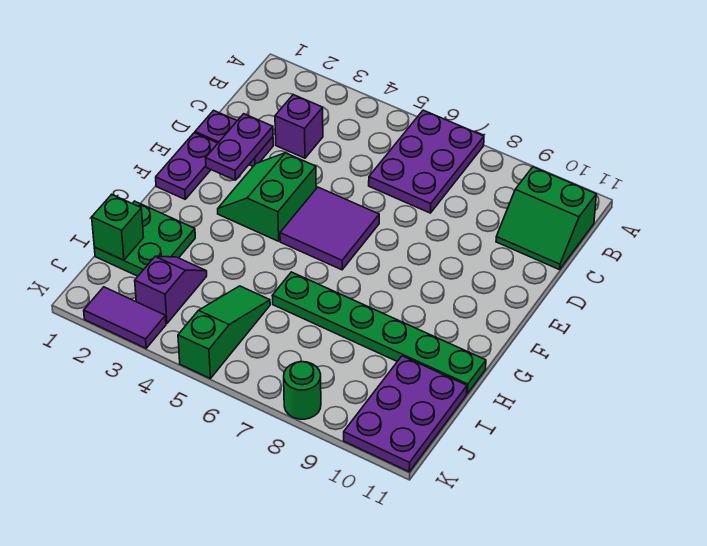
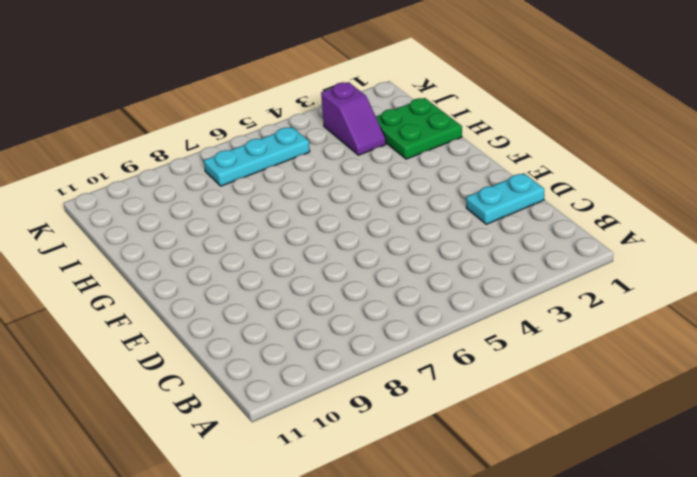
cyan 1x2 plate [466,173,544,224] -> purple 1x2 plate [195,110,273,166]
cyan 1x3 plate [204,127,310,186] -> green 1x3 slope [178,286,270,378]
none -> purple 2x3 plate [369,110,484,213]
none -> green 2x2 slope [496,167,596,270]
none -> purple 1x1 brick [275,95,323,158]

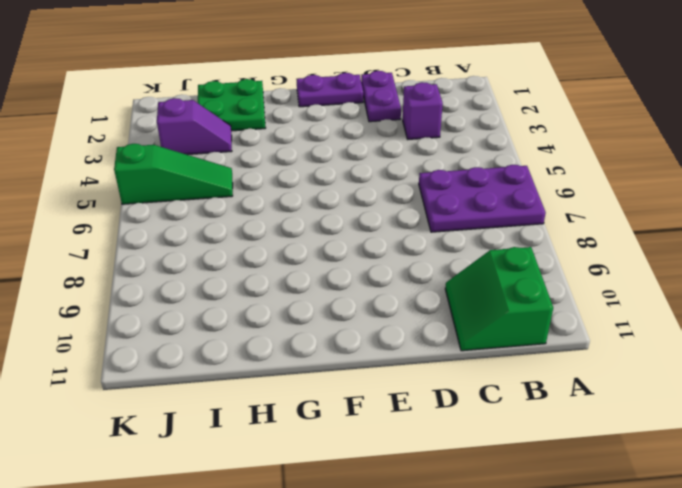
none -> green 2x2 slope [218,153,316,241]
none -> purple 2x2 tile [280,187,379,270]
none -> green 1x6 plate [272,272,486,394]

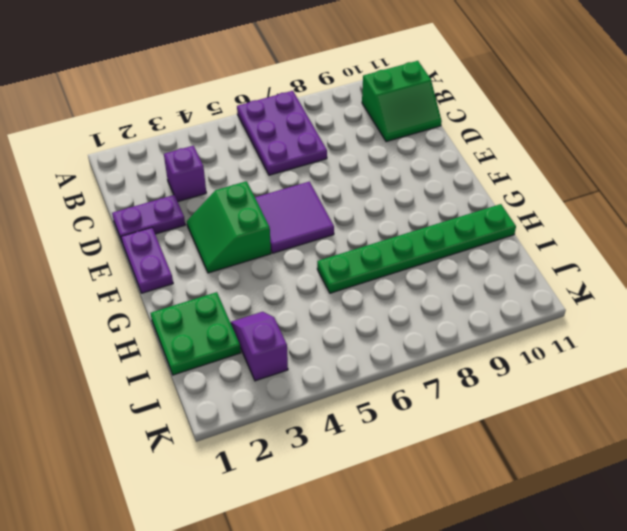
none -> green 1x3 slope [178,286,270,378]
none -> purple 2x3 plate [344,356,467,472]
none -> purple 1x2 tile [84,287,166,348]

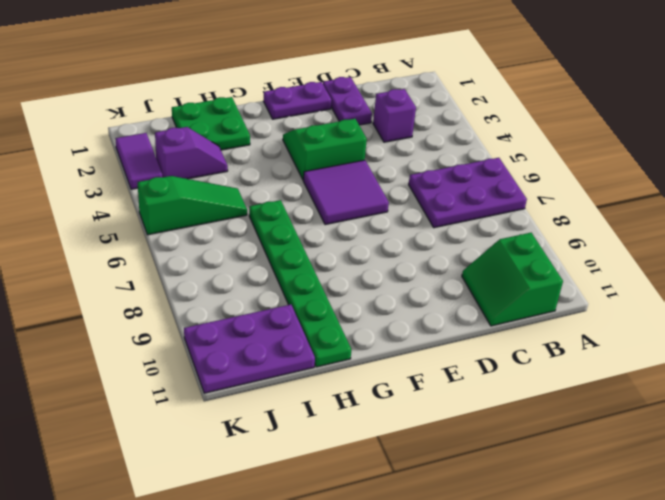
none -> green 1x1 round brick [284,362,321,419]
none -> purple 1x2 plate [206,114,273,180]
none -> green 1x1 brick [92,194,143,260]

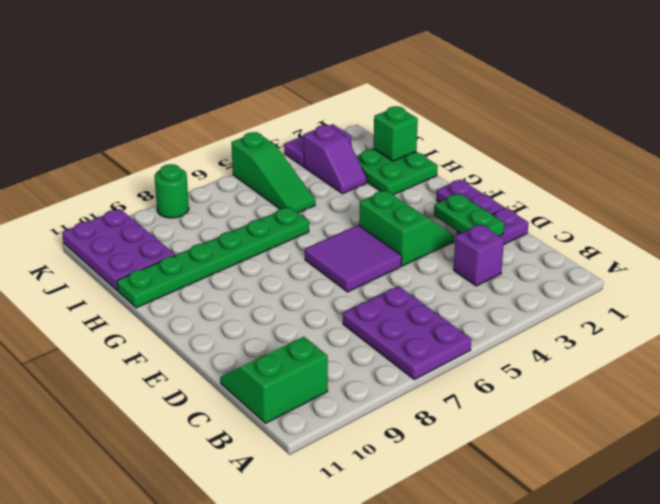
green 1x2 plate [434,194,504,236] -> purple 1x2 plate [206,114,273,180]

